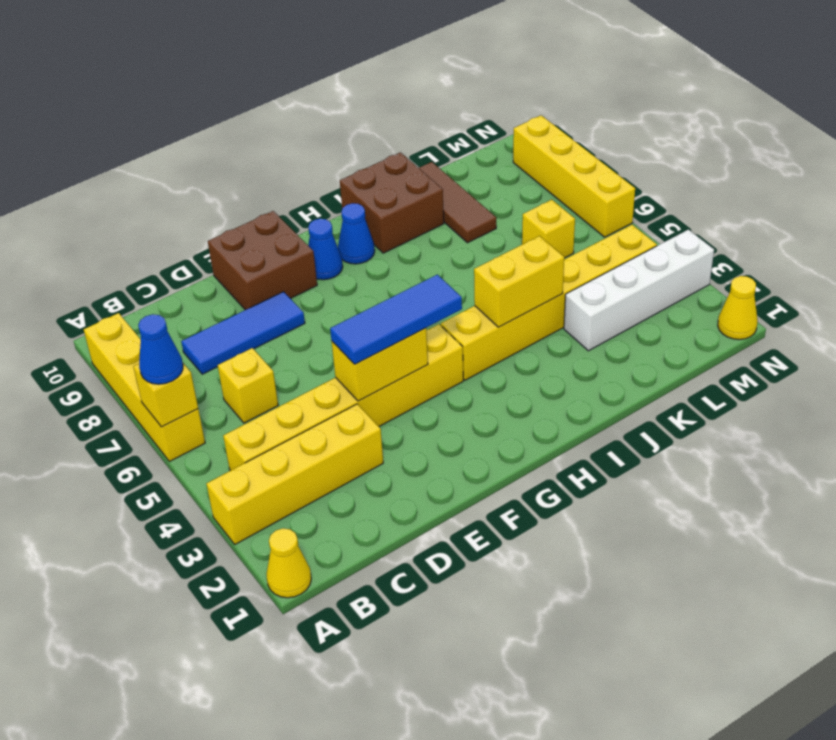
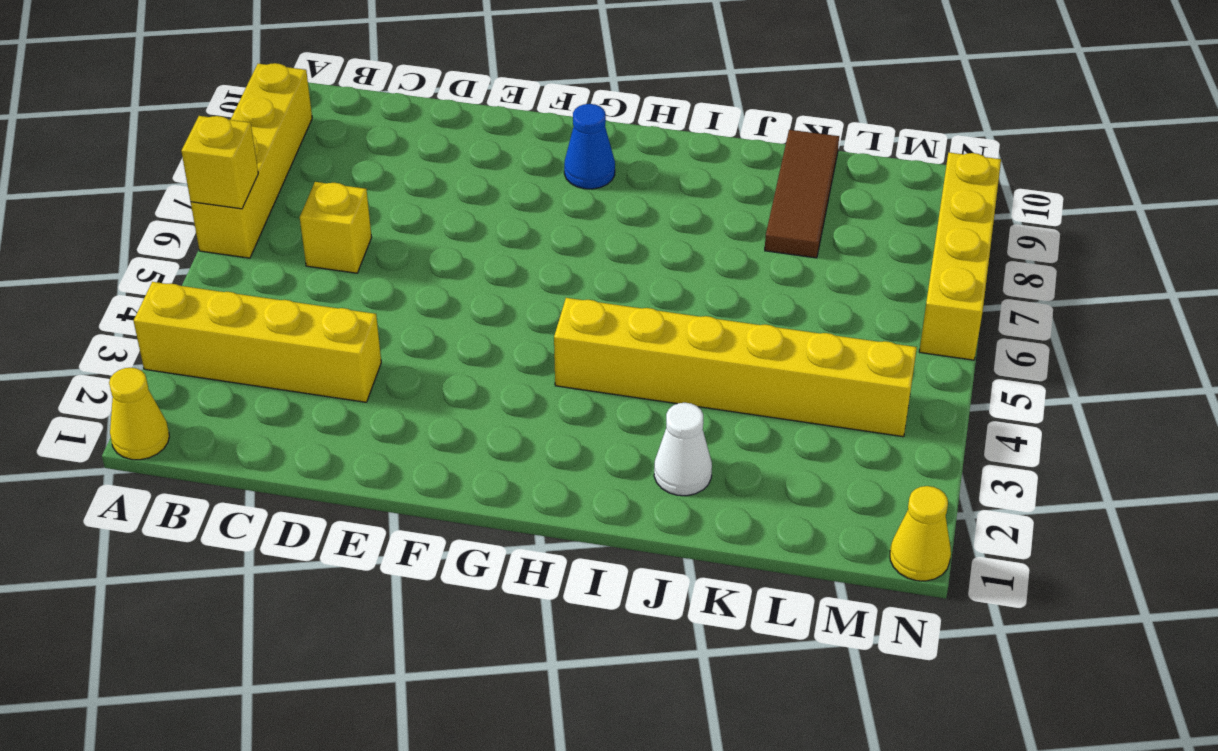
white 1x1 cone [654,403,712,496] -> none
none -> yellow 1x6 brick [223,324,463,471]
none -> blue 1x3 tile [181,292,305,374]
none -> brown 2x2 brick [208,211,317,310]

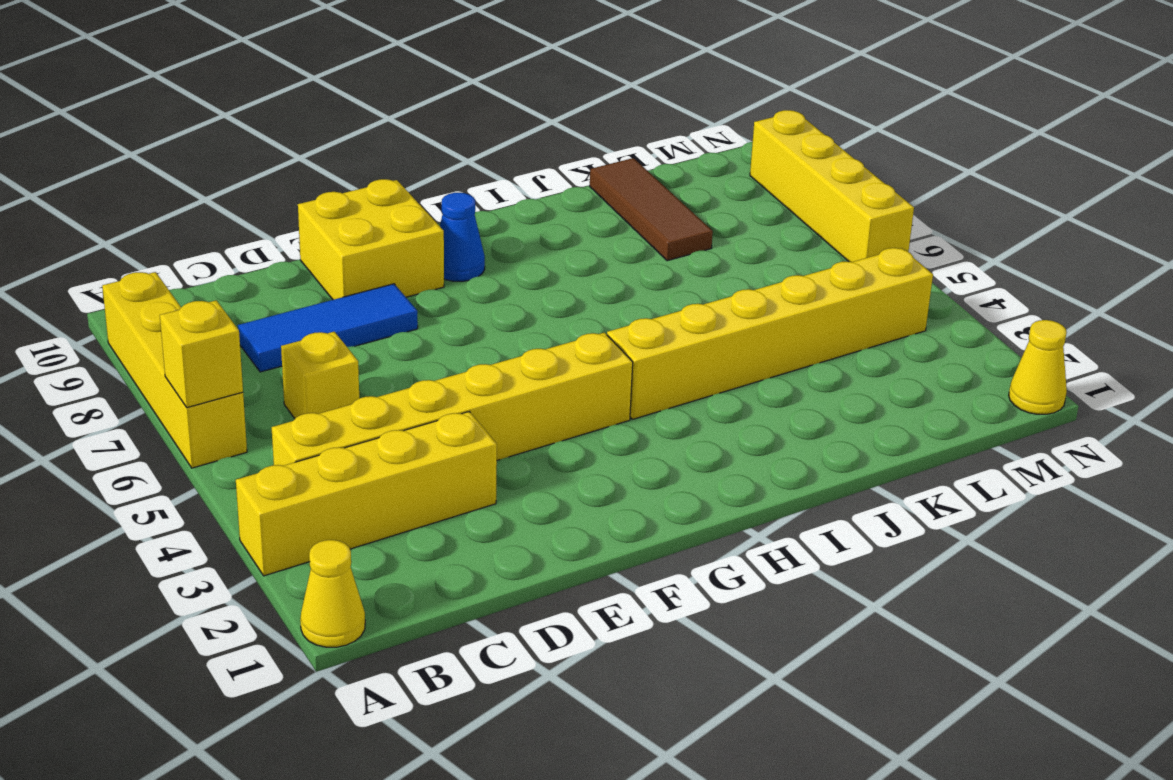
yellow 2x2 brick [298,179,444,300] -> brown 2x2 brick [208,211,317,310]
none -> blue 1x1 cone [338,203,375,264]
none -> brown 2x2 brick [340,152,444,253]
none -> white 1x4 brick [564,230,714,351]

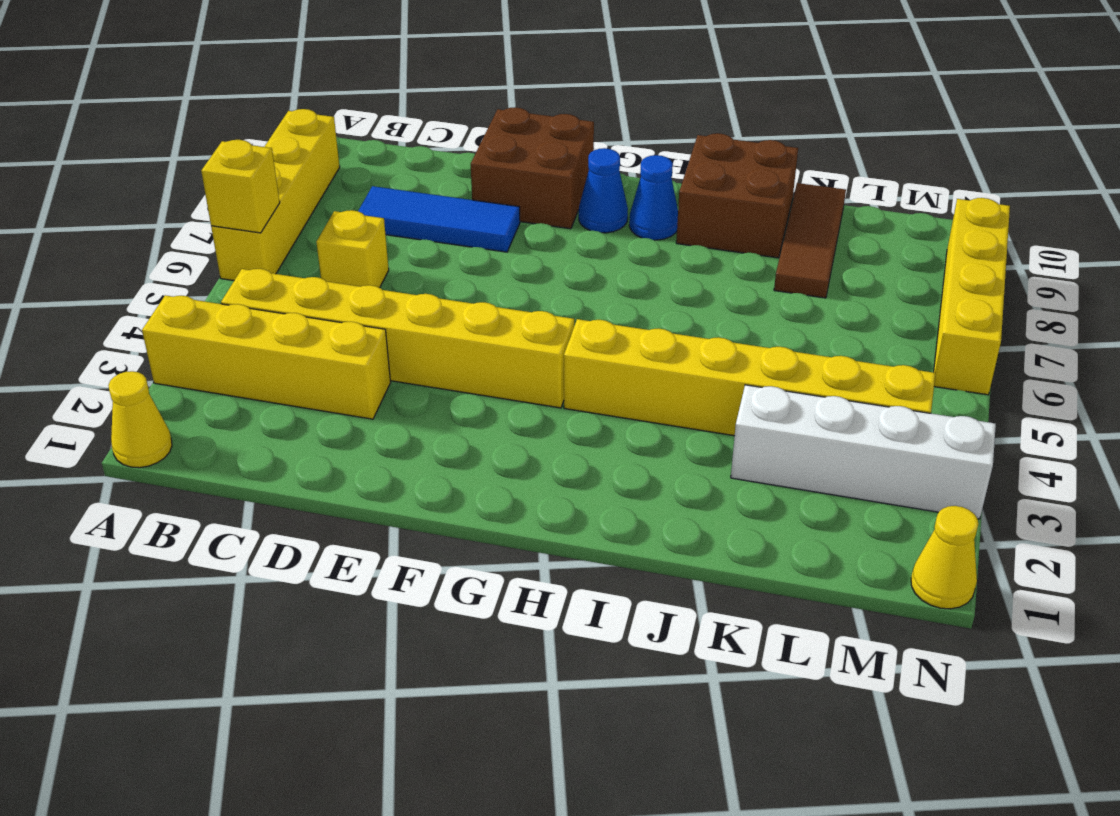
none -> yellow 1x1 brick [522,200,575,258]
none -> yellow 1x2 brick [332,328,428,401]
none -> yellow 1x2 brick [474,236,564,327]

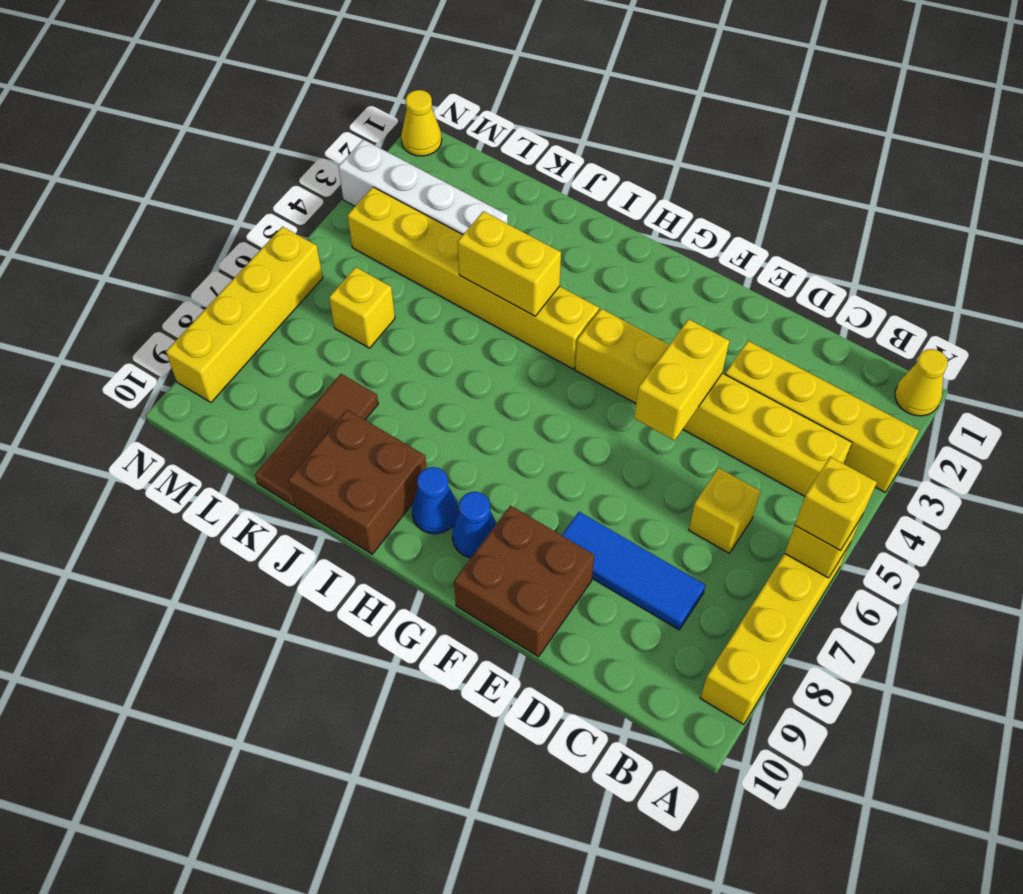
yellow 1x1 brick [795,457,877,550] -> blue 1x1 cone [138,314,183,384]
yellow 1x2 brick [634,319,729,441] -> yellow 1x2 brick turned to [332,328,428,401]
none -> blue 1x3 tile [330,275,462,364]

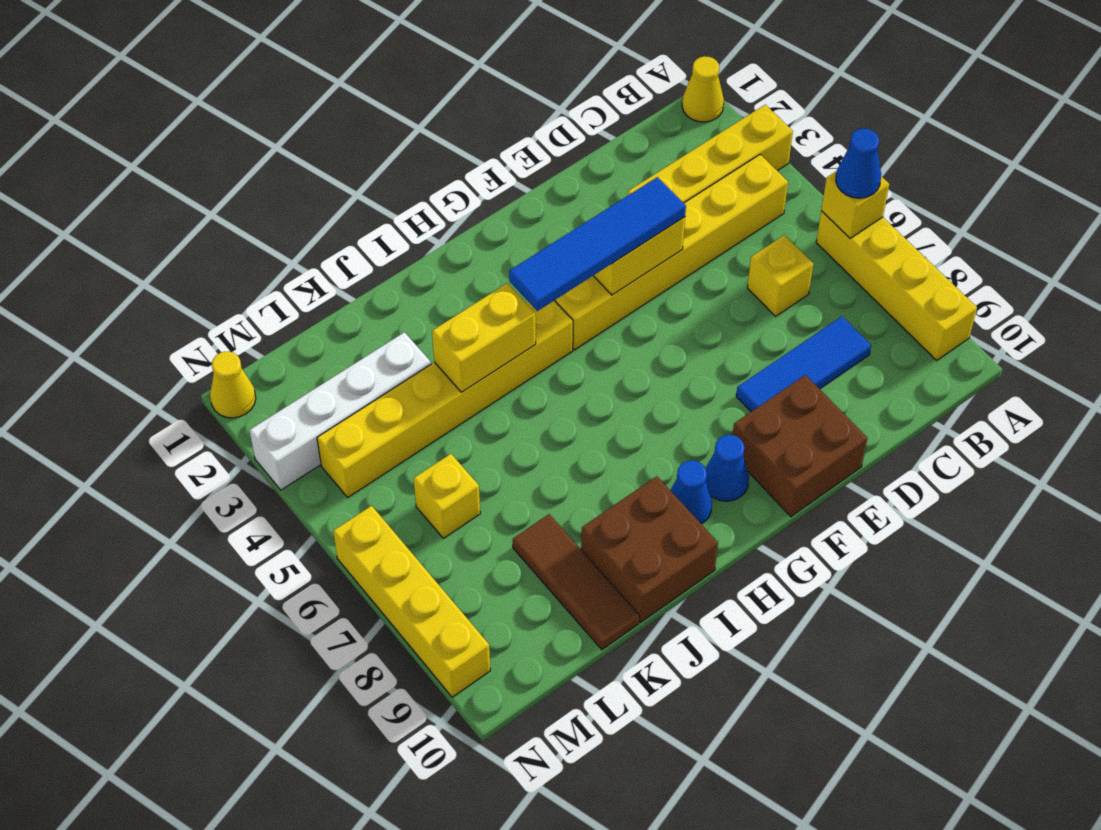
blue 1x4 tile [509,177,686,311] -> blue 1x3 tile [330,275,462,364]

